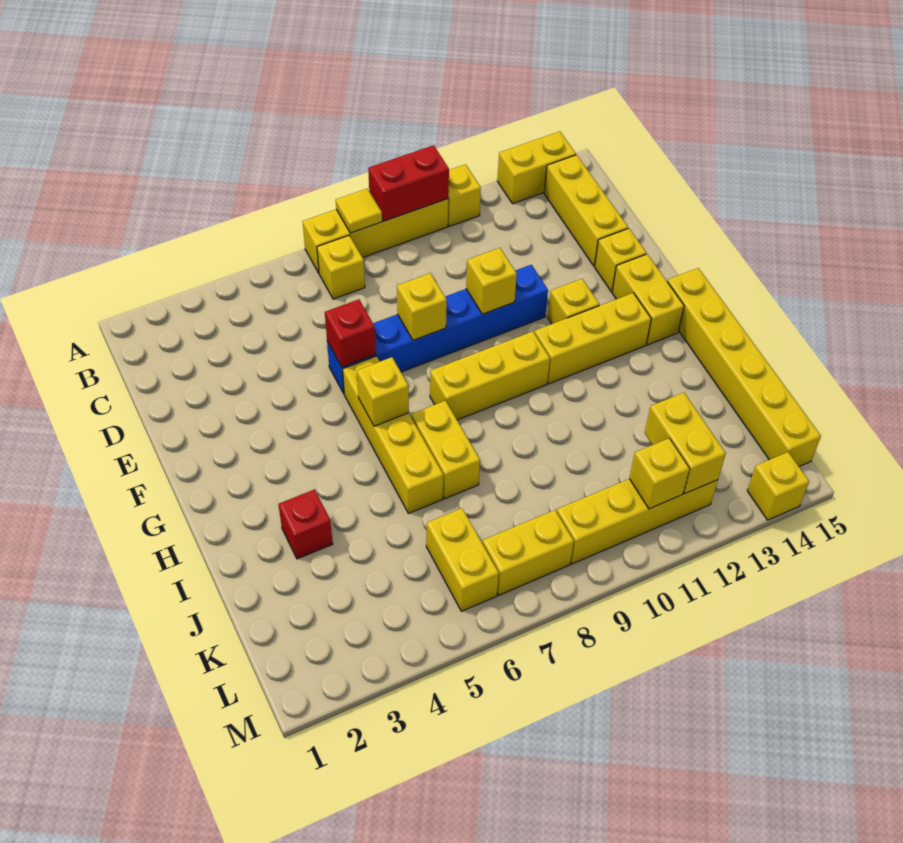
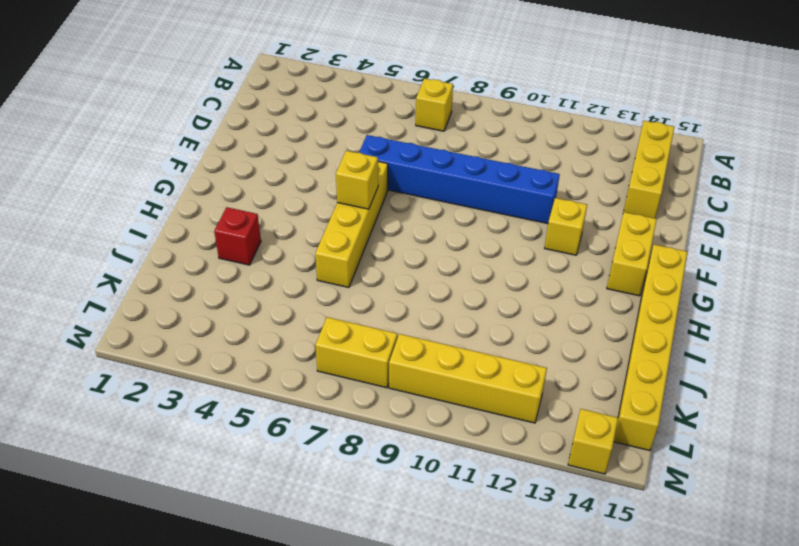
none -> yellow 1x4 brick [303,199,448,273]
none -> yellow 1x1 brick [448,164,481,226]
none -> yellow 1x2 brick [497,132,576,204]

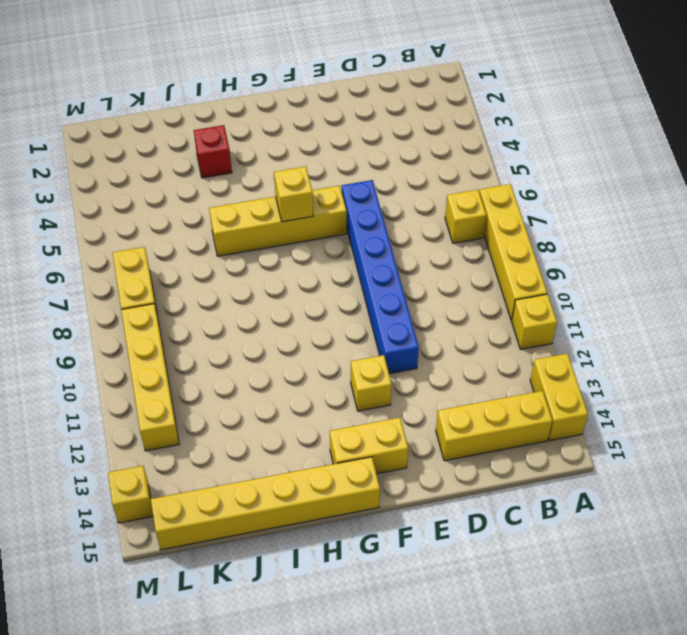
none -> yellow 1x1 brick [595,229,646,292]
none -> yellow 1x3 brick [430,331,550,420]
none -> yellow 1x3 brick [534,293,651,384]

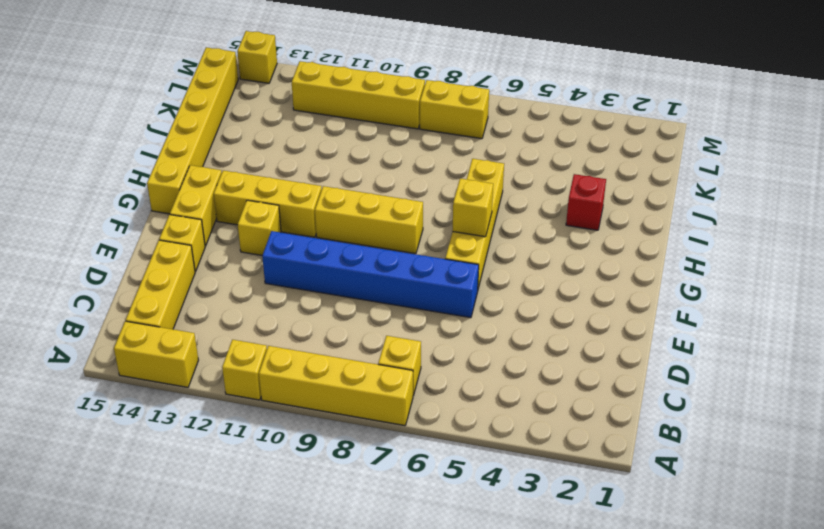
none -> yellow 1x2 brick [411,401,480,499]
none -> yellow 1x2 brick [426,508,499,611]
none -> yellow 1x1 tile [336,189,382,233]

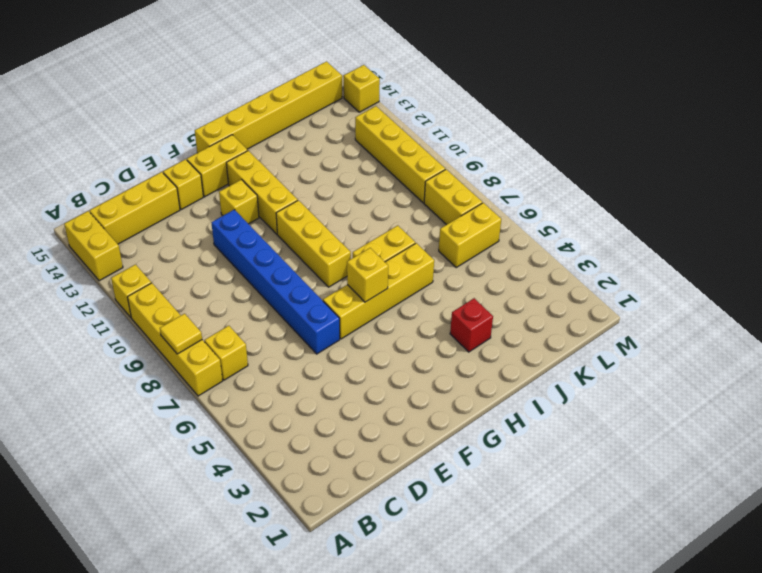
none -> red 1x2 brick [368,145,449,221]
none -> red 1x1 brick [325,299,376,367]
none -> yellow 1x1 brick [397,273,447,340]

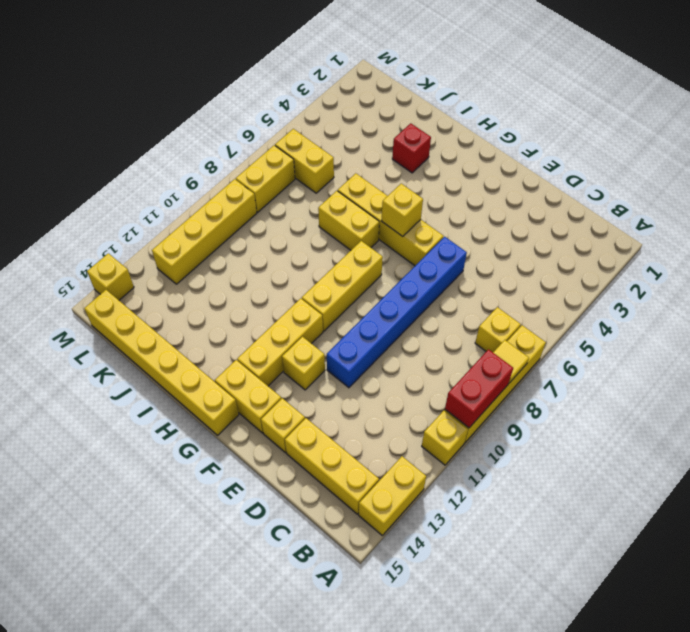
none -> red 1x1 brick [325,299,376,367]
none -> yellow 1x1 brick [397,273,447,340]
none -> yellow 1x1 brick [466,248,517,314]

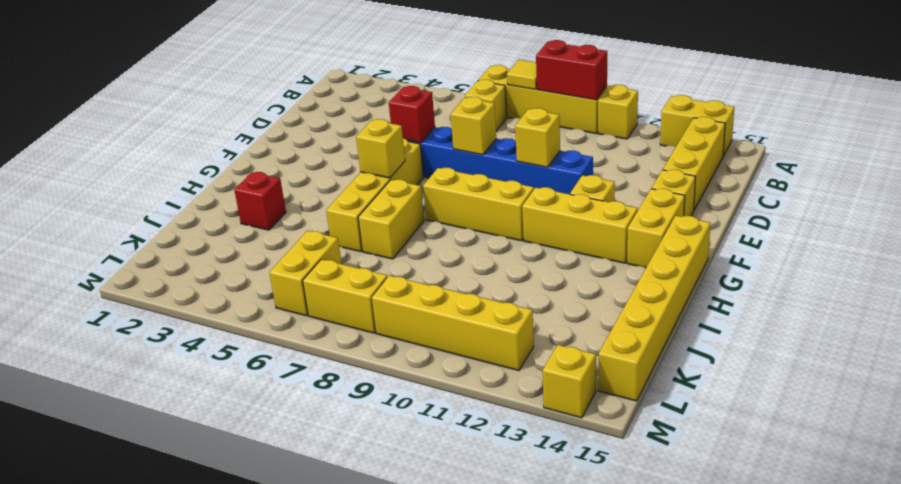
none -> yellow 1x2 brick [645,393,726,493]
none -> yellow 1x1 brick [629,438,690,509]

